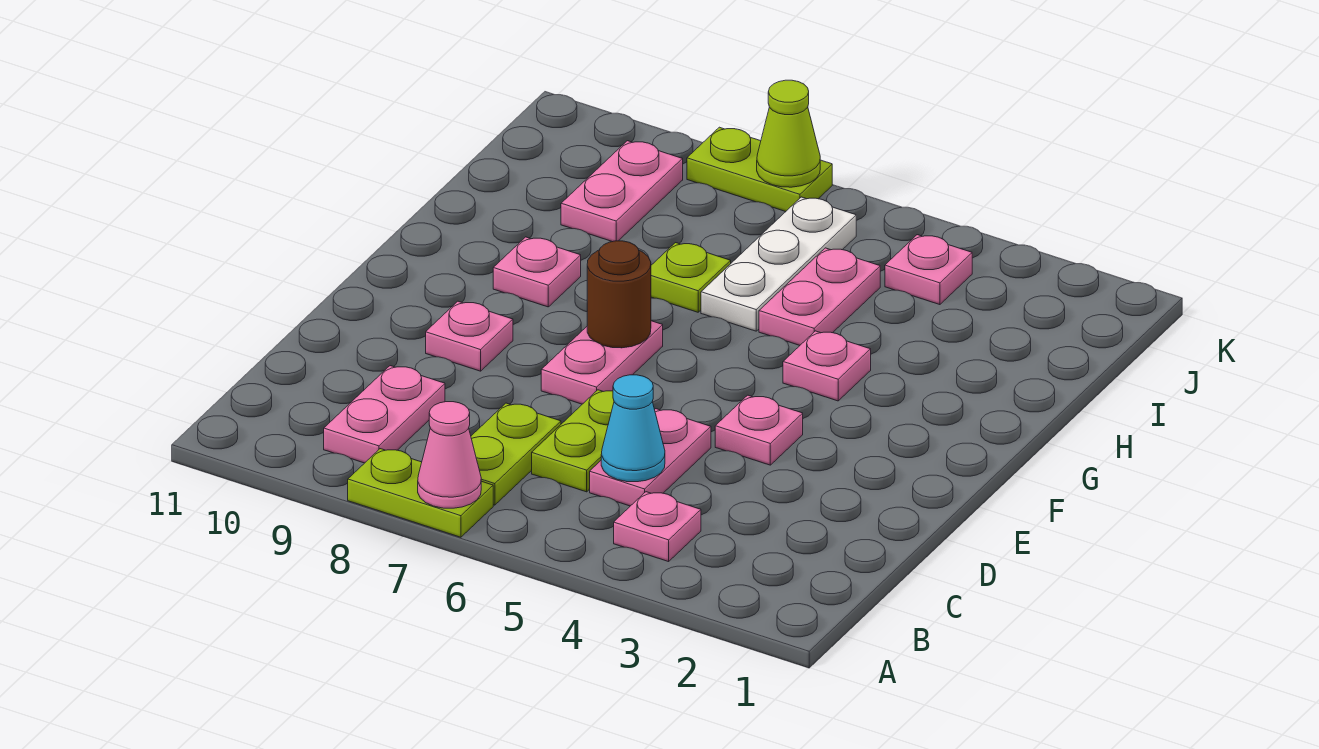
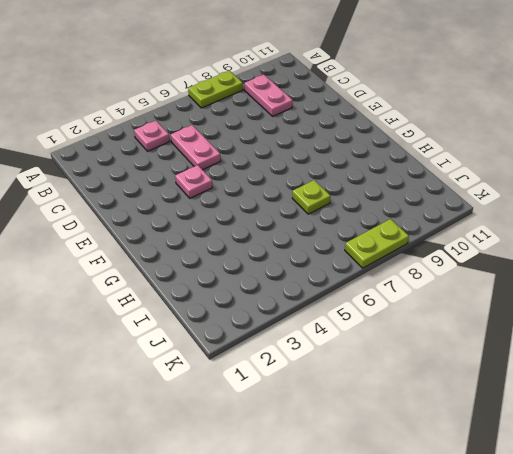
none -> lime 1x2 plate [471,403,561,505]
none -> lime 1x2 plate [532,390,614,492]
none -> pink 1x2 plate [541,321,663,404]

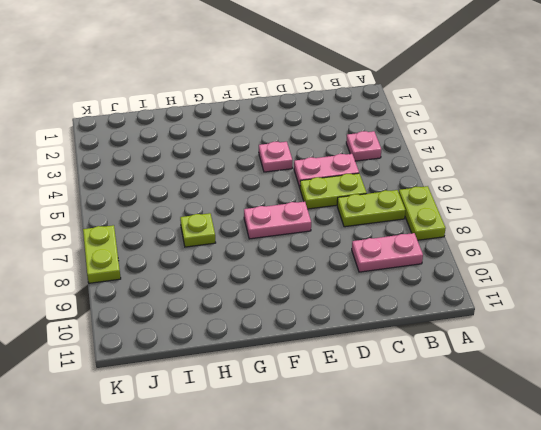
none -> pink 1x1 plate [426,301,513,371]
none -> pink 1x1 plate [783,331,871,401]
none -> pink 1x1 plate [493,237,581,307]

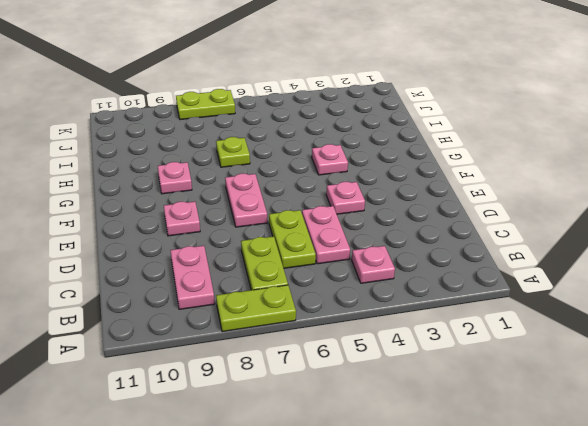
none -> pink 1x2 plate [759,248,880,345]
none -> white 1x3 plate [701,197,856,331]
none -> pink 1x2 plate [561,141,683,242]

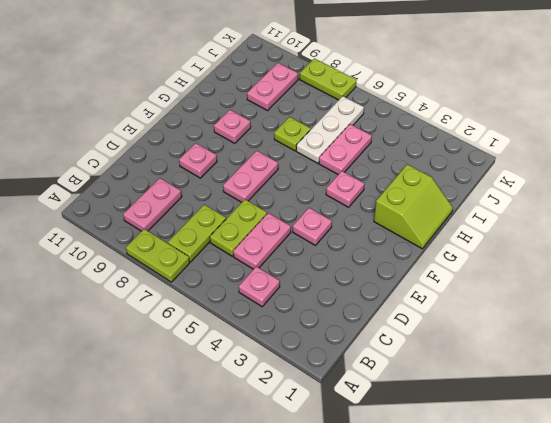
lime 2x2 slope [374,164,453,249] -> none
none -> pink 1x1 plate [885,235,972,305]
none -> pink 1x1 cone [418,402,481,508]
none -> cyan 1x1 cone [601,375,665,482]

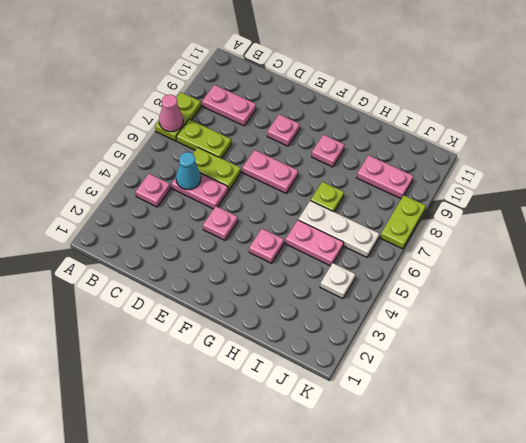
white 1x1 plate [320,263,355,299] -> pink 1x1 plate [885,235,972,305]
none -> brown 1x1 round brick [587,241,651,348]
none -> lime 1x1 cone [757,80,820,187]

